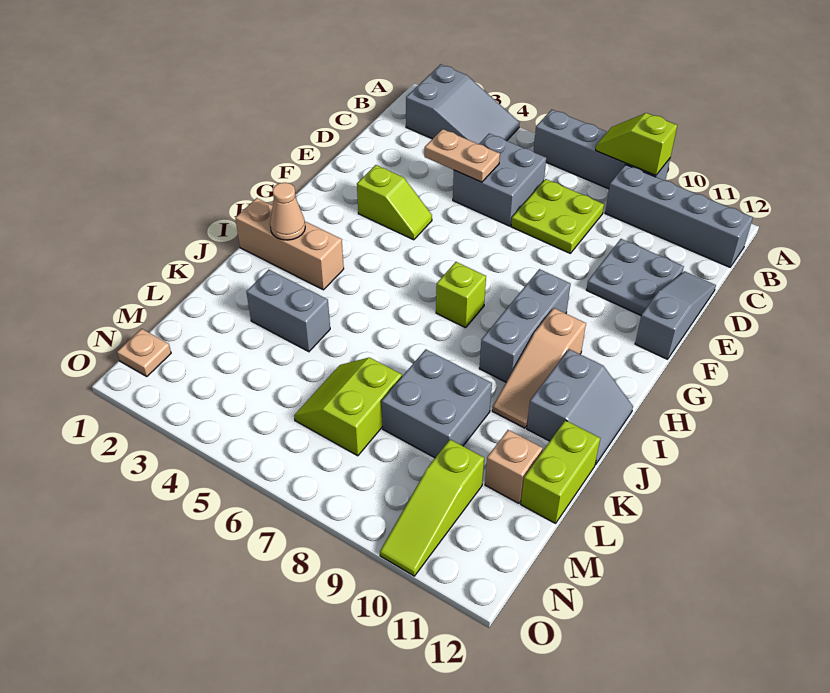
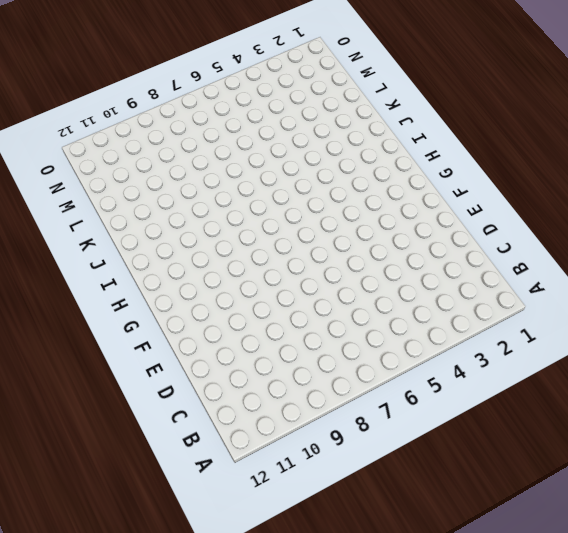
none -> grey 2x3 slope [406,64,520,144]
none -> grey 1x4 brick [534,110,670,189]
none -> grey 1x4 brick [605,165,753,267]

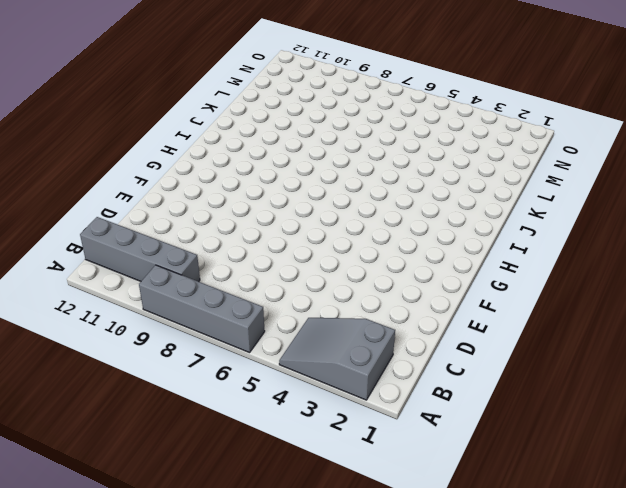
none -> grey 2x2 brick [453,134,546,226]
none -> lime 2x2 plate [511,179,604,253]
none -> grey 2x2 plate [586,239,684,315]

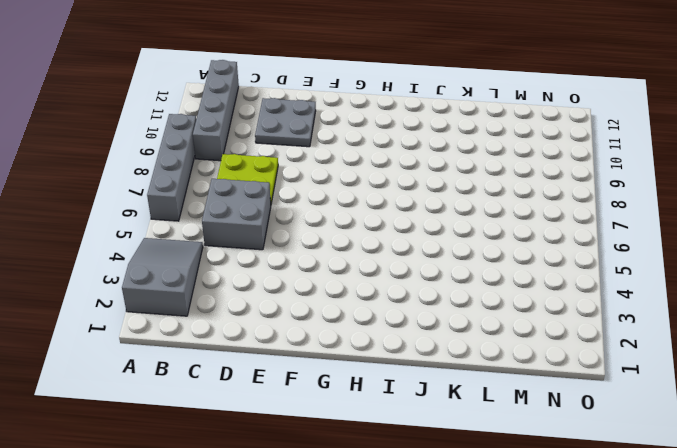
none -> grey 1x3 slope [635,271,716,359]
none -> lime 1x2 slope [357,165,432,240]
none -> grey 1x3 brick [479,269,571,382]

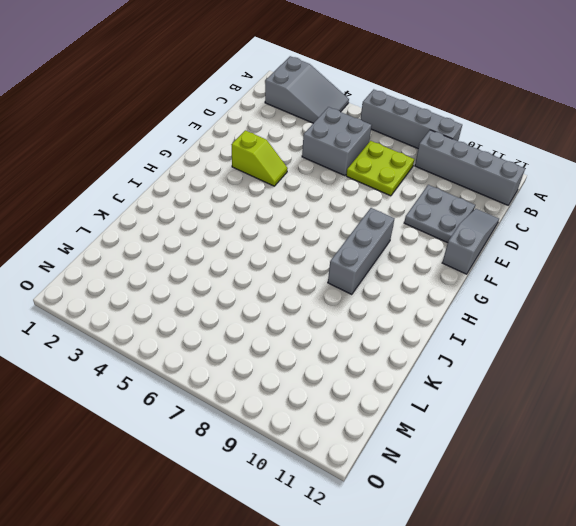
none -> lime 1x1 brick [436,262,486,328]
none -> tan 1x3 slope [492,308,586,428]
none -> tan 1x3 brick [235,198,344,290]

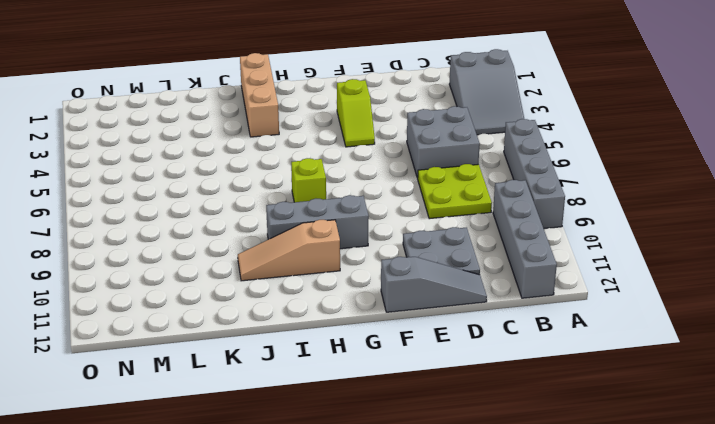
none -> grey 2x2 slope [527,349,633,465]
none -> grey 1x2 brick [246,270,330,352]
none -> grey 2x2 brick [382,349,492,458]

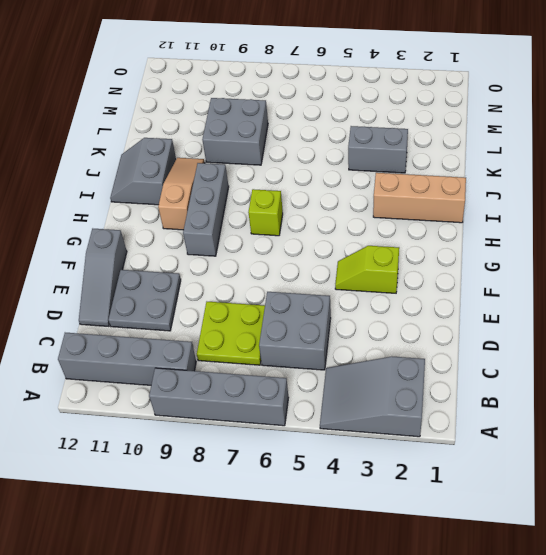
none -> lime 1x2 brick [521,420,600,524]
none -> lime 2x2 slope [294,357,402,456]
none -> tan 1x1 brick [485,430,543,504]

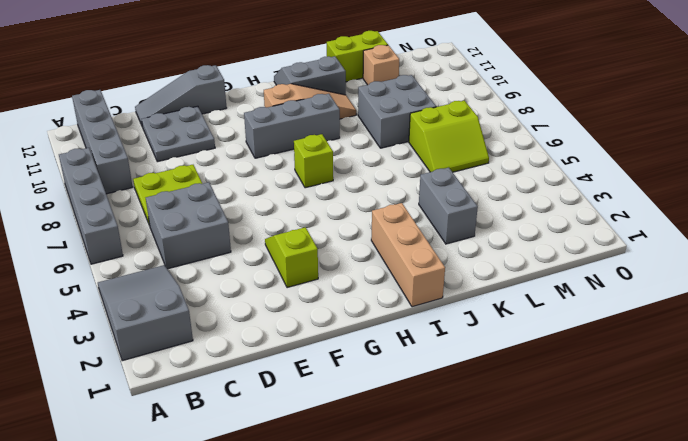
none -> lime 1x3 slope [380,439,484,576]
none -> tan 1x1 plate [117,329,171,377]
none -> lime 1x2 slope [596,113,677,175]

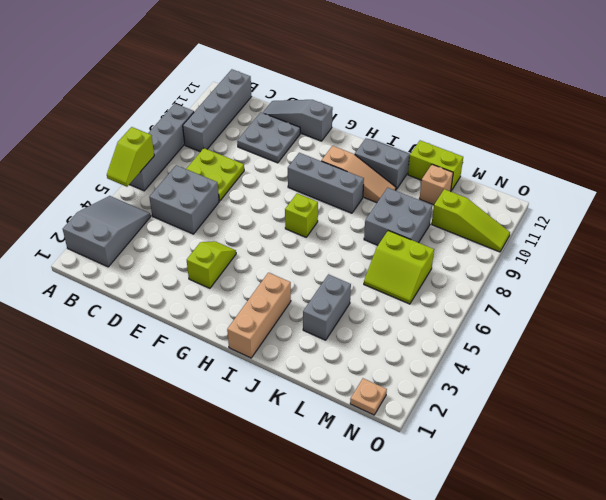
lime 1x2 slope [107,127,154,187] -> lime 1x2 slope moved to [596,113,677,175]
none -> tan 1x2 plate [425,129,500,182]
none -> tan 1x1 cone [270,183,305,240]

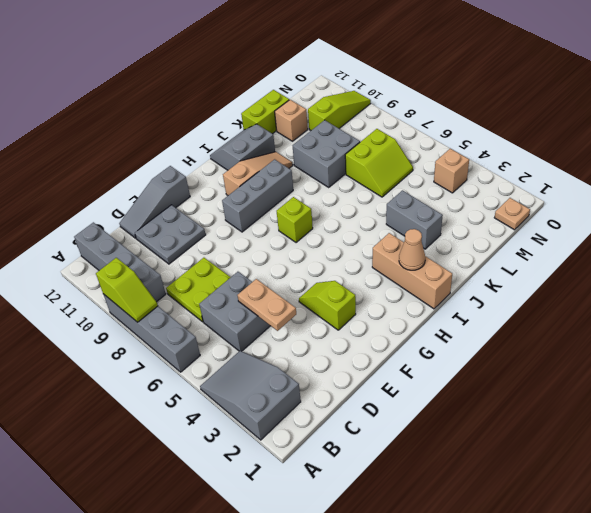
tan 1x1 brick [434,149,469,193] -> none

